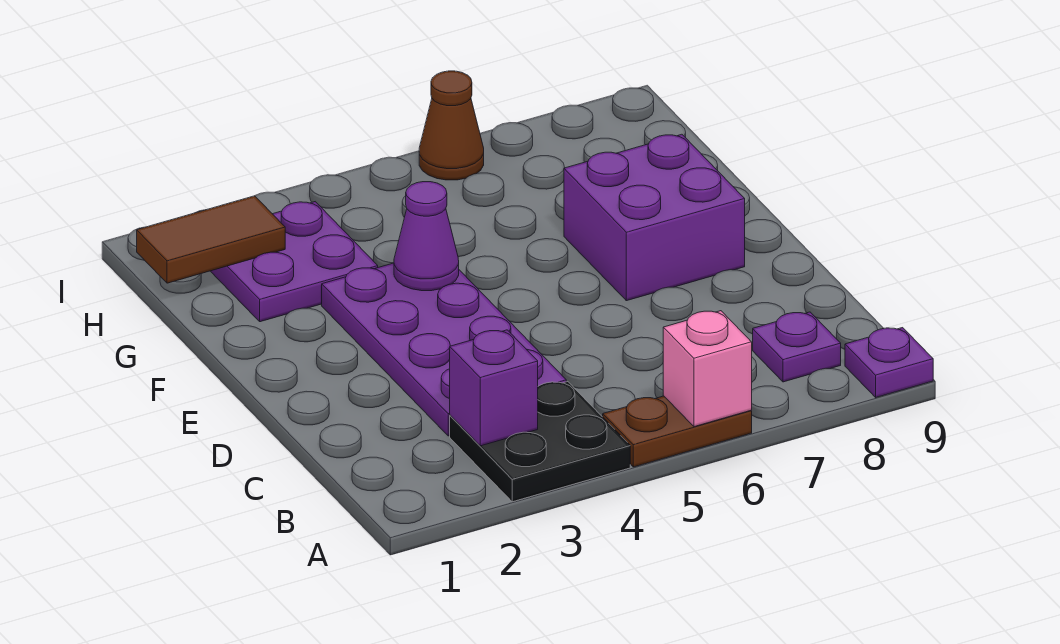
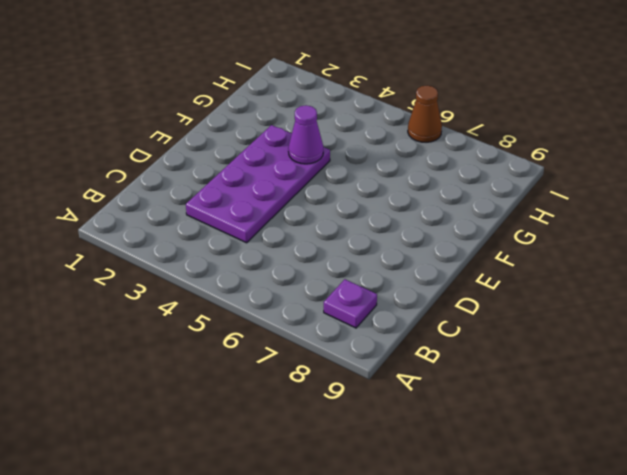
none -> black 2x2 plate [450,382,630,502]
none -> brown 1x2 plate [603,396,752,467]
none -> purple 1x1 plate [845,328,933,397]

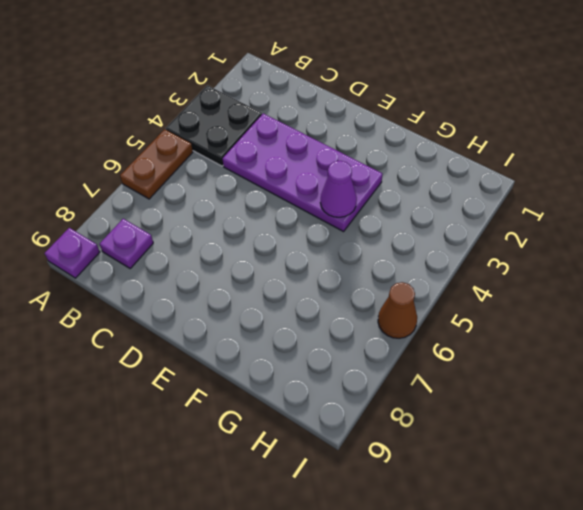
none -> purple 2x2 brick [564,134,745,301]
none -> purple 2x2 plate [211,202,378,322]
none -> pink 1x1 brick [663,311,752,427]

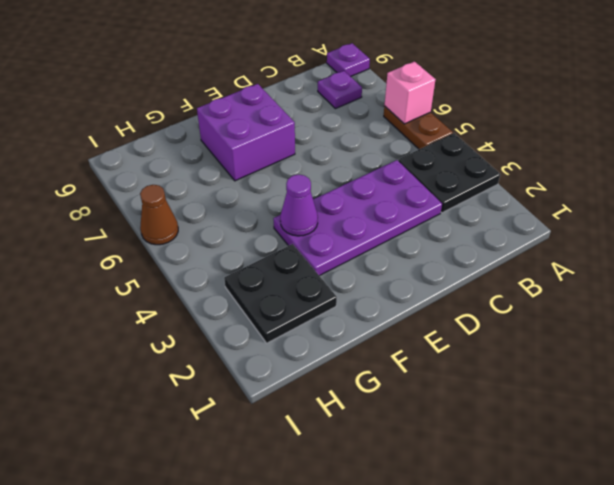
black 2x2 plate [224,244,337,343] -> purple 2x2 plate [211,202,378,322]
none -> purple 1x1 brick [450,330,538,446]
none -> brown 1x2 tile [137,196,285,283]

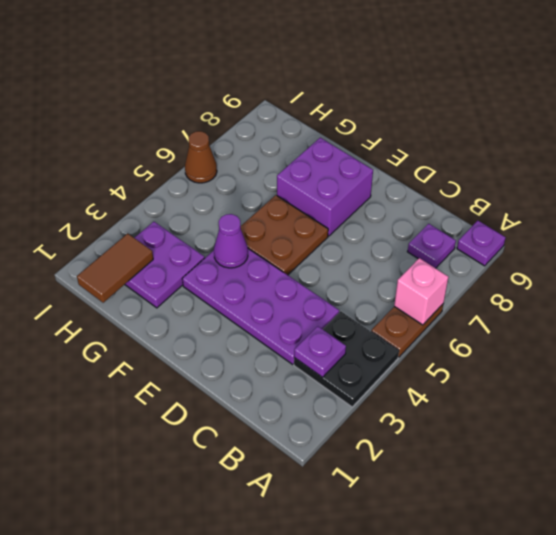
purple 1x1 plate [294,326,346,377] -> purple 1x1 brick [450,330,538,446]
brown 2x2 plate [241,195,328,275] -> none

